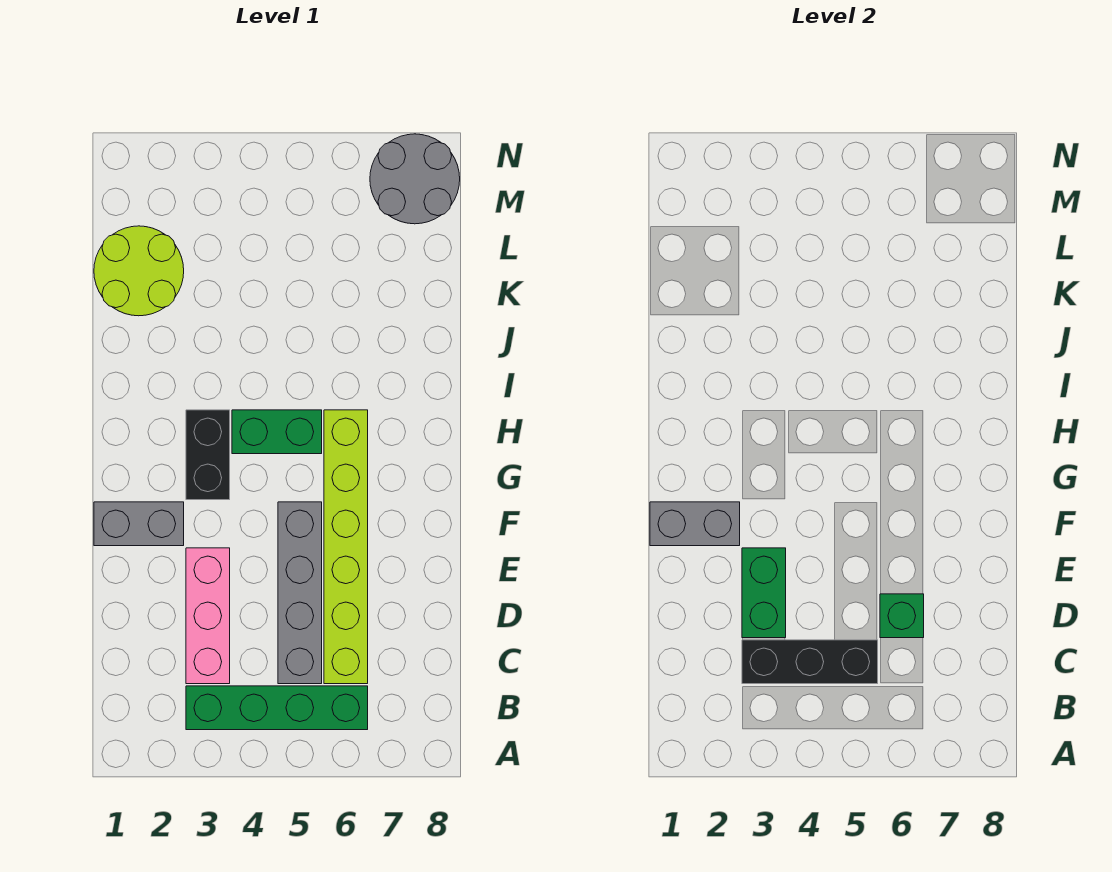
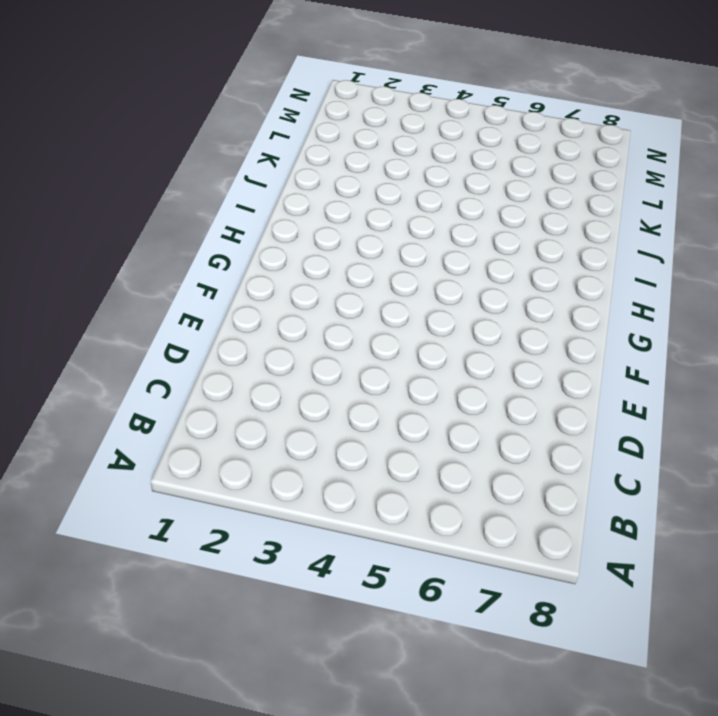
none -> green 1x4 brick [186,686,368,730]
none -> pink 1x3 brick [186,548,230,684]
none -> grey 1x4 brick [278,502,322,684]

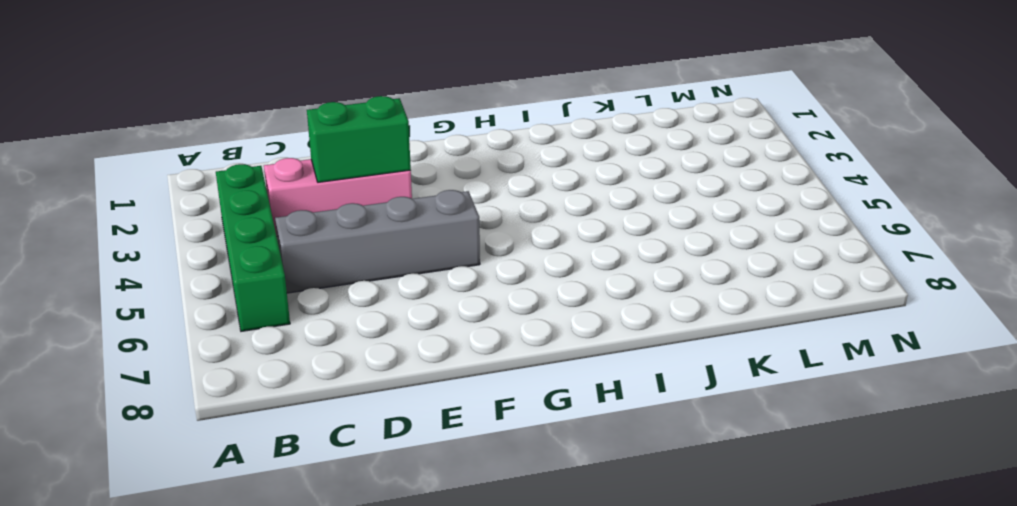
none -> lime 1x6 brick [324,410,368,684]
none -> grey 1x2 brick [94,502,184,546]
none -> black 1x2 brick [186,410,230,500]

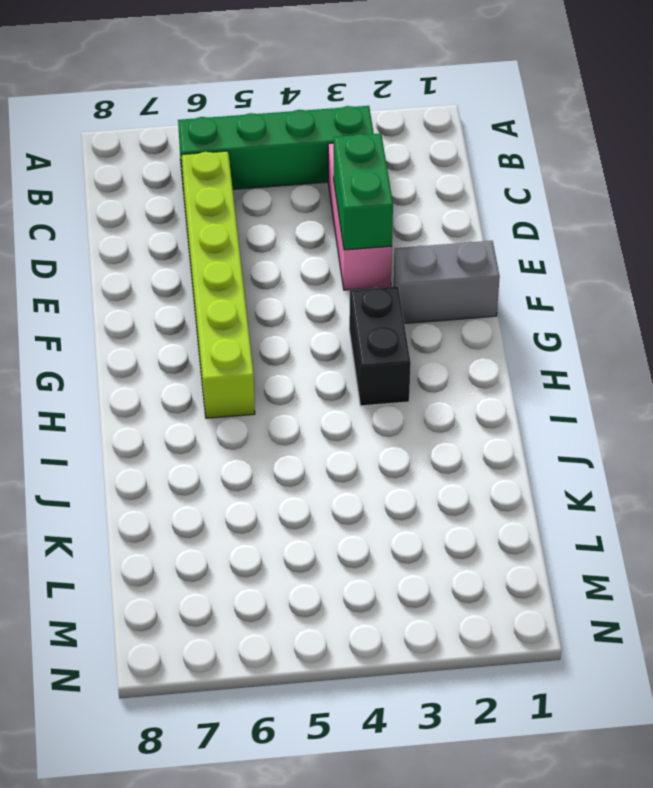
none -> grey 1x4 brick [278,502,322,684]
none -> green 1x2 brick [232,410,322,454]
none -> lime 2x2 round brick [94,226,184,316]

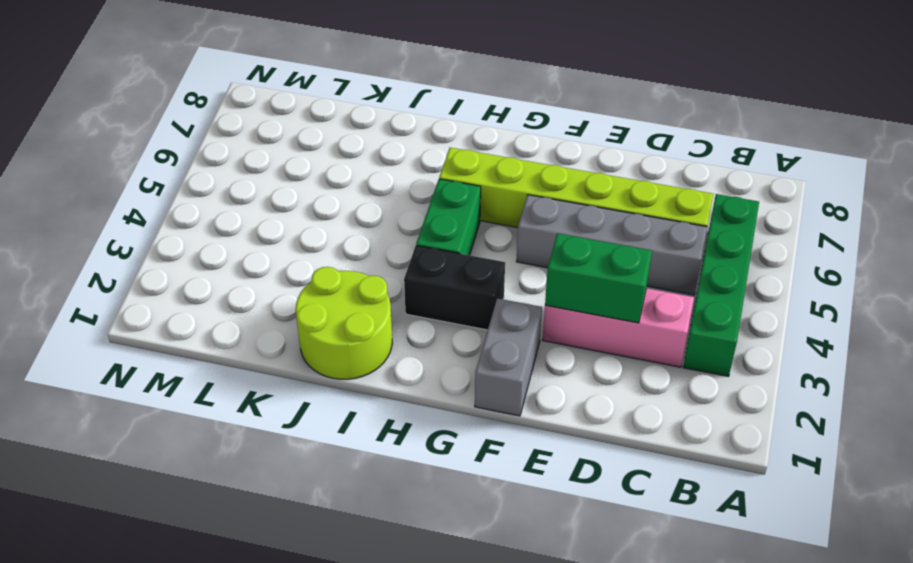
lime 2x2 round brick [295,267,392,379] -> lime 2x2 round brick moved to [94,226,184,316]
none -> grey 2x2 round brick [370,134,460,224]
none -> black 1x3 brick [742,640,878,684]
none -> green 1x1 brick [880,594,924,638]

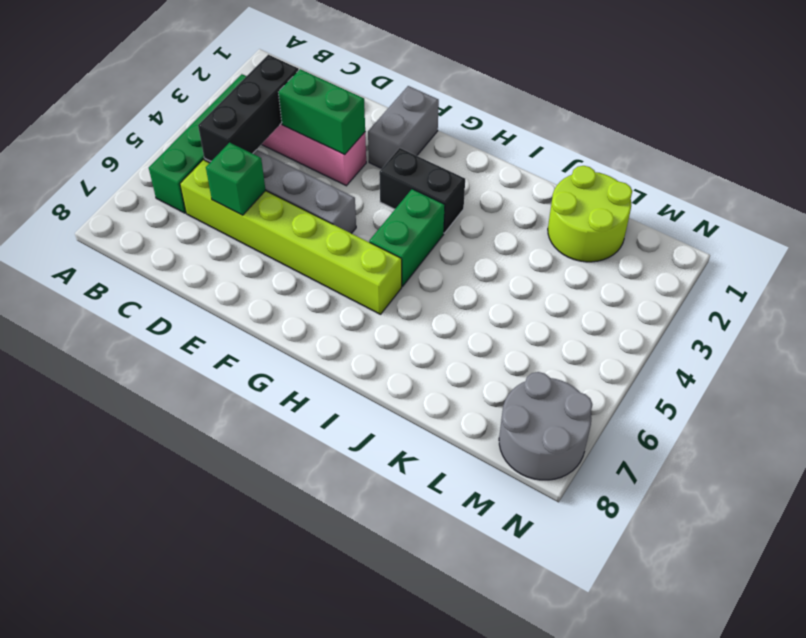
none -> grey 1x2 brick [650,502,740,546]

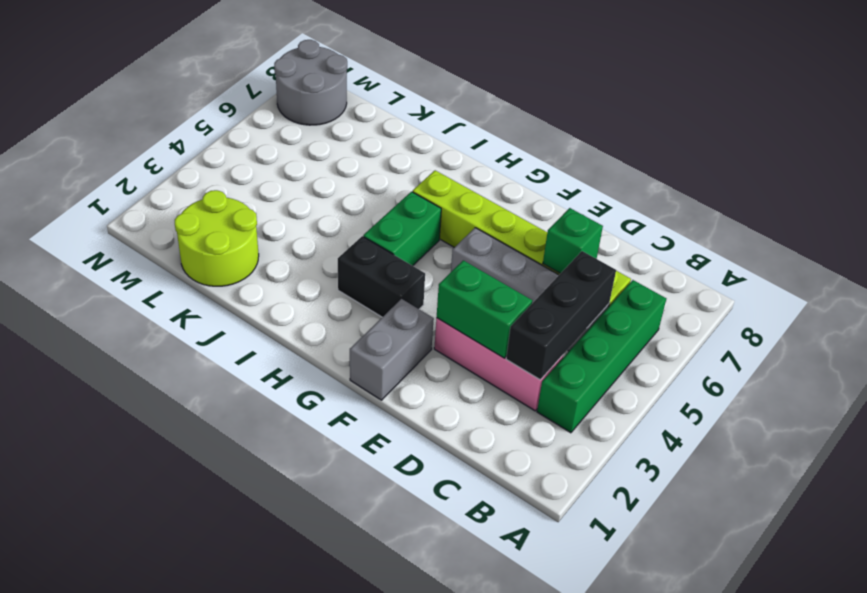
none -> grey 1x2 brick [650,502,740,546]

